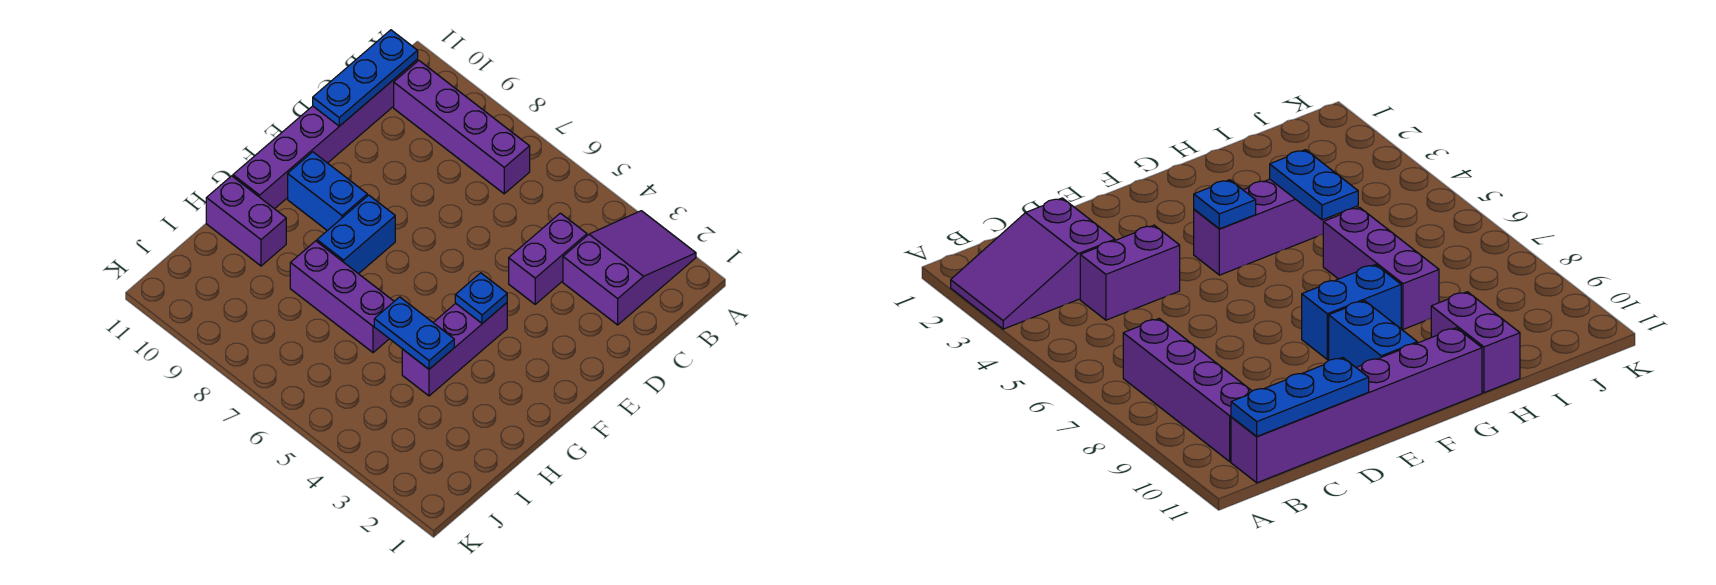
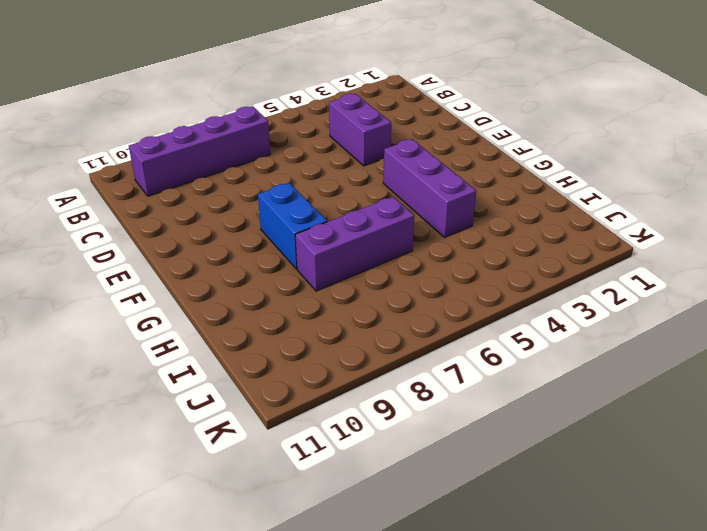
none -> purple 2x3 slope [563,211,696,325]
none -> purple 1x6 brick [233,59,418,209]
none -> blue 1x2 brick [288,152,367,231]

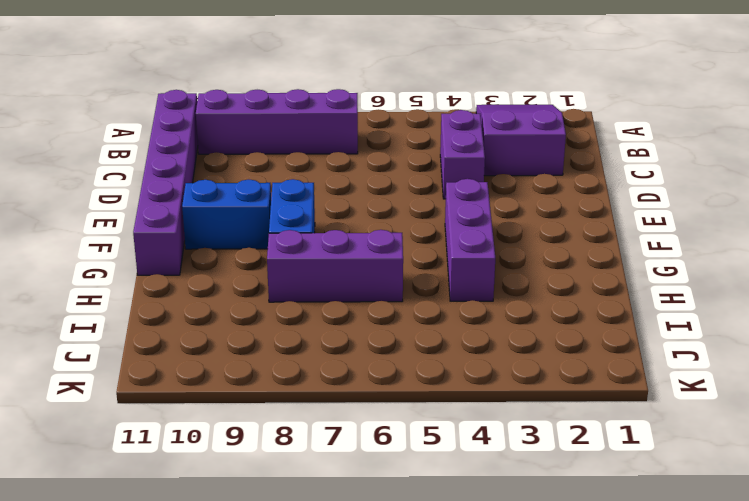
none -> purple 1x2 brick [206,176,286,266]
none -> blue 1x3 plate [313,30,418,126]
none -> blue 1x1 plate [455,273,507,323]

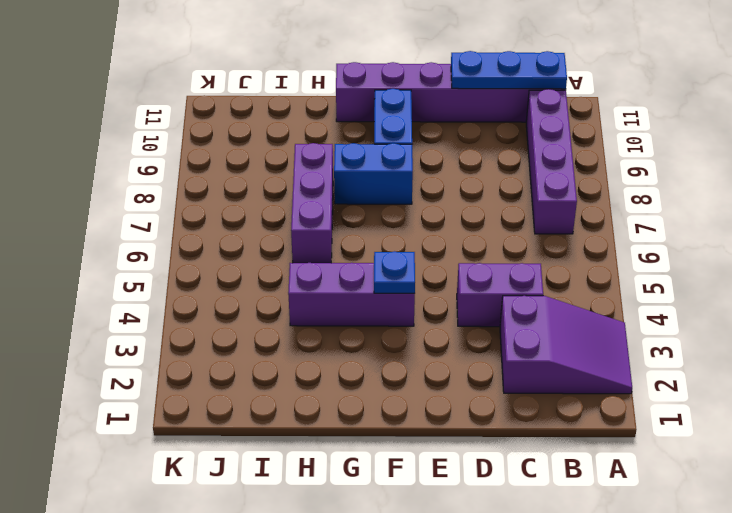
none -> purple 1x2 brick [206,176,286,266]
none -> blue 1x2 plate [374,297,454,369]

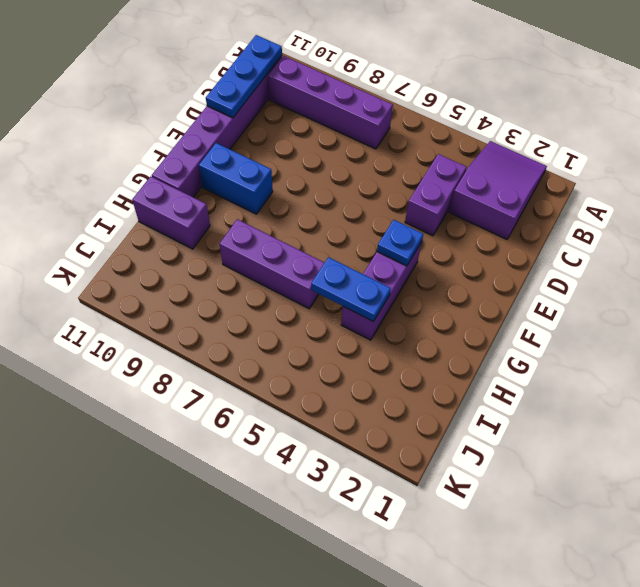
none -> blue 1x2 brick [317,195,395,274]

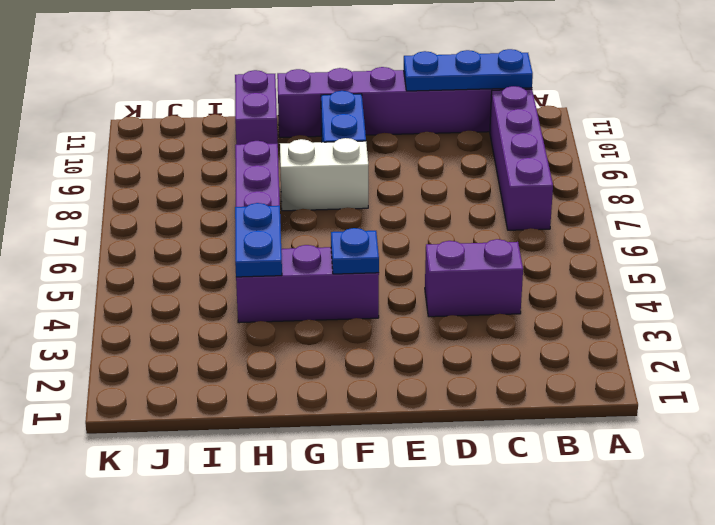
white 1x2 brick [280,138,368,211] -> blue 1x2 brick [317,195,395,274]
none -> purple 2x3 slope [563,211,696,325]

